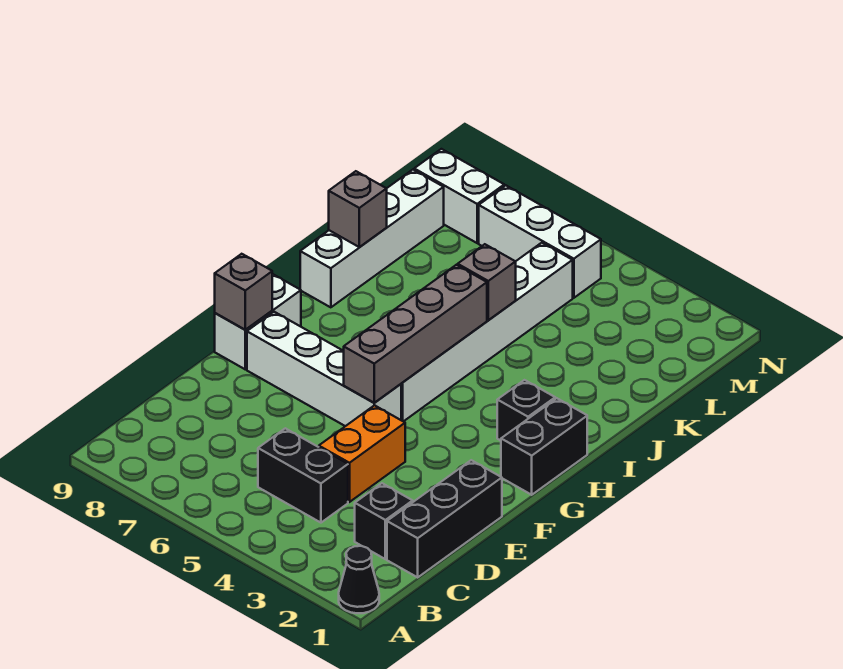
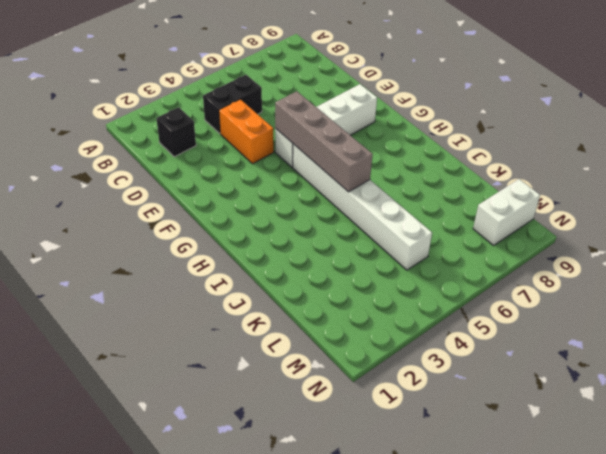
none -> black 1x1 cone [339,546,379,613]
none -> black 1x3 brick [387,460,502,577]
none -> white 1x2 brick [215,274,301,369]

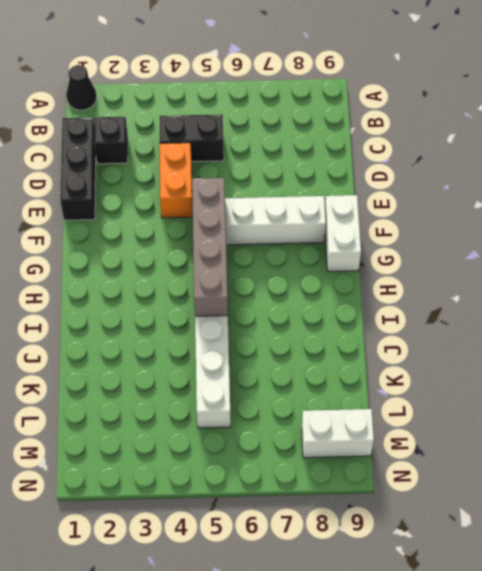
none -> black 1x2 brick [501,398,587,495]
none -> black 1x1 brick [497,380,555,441]
none -> white 1x4 brick [300,170,444,307]

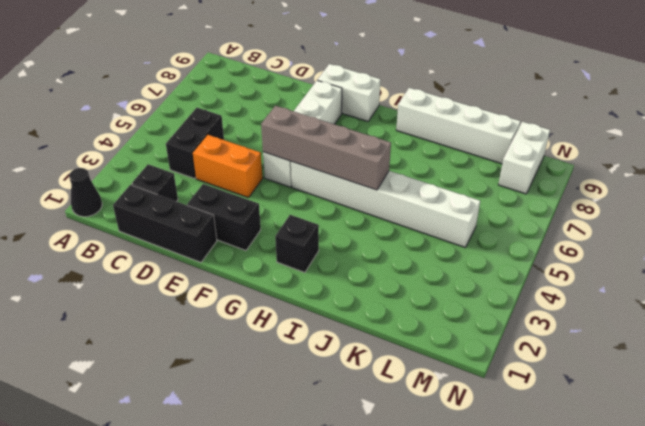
black 1x2 brick [187,184,261,251] -> black 1x2 brick moved to [501,398,587,495]
none -> white 1x3 brick [479,186,601,298]
none -> grey 1x1 brick [215,254,272,330]
none -> grey 1x1 brick [458,244,516,320]

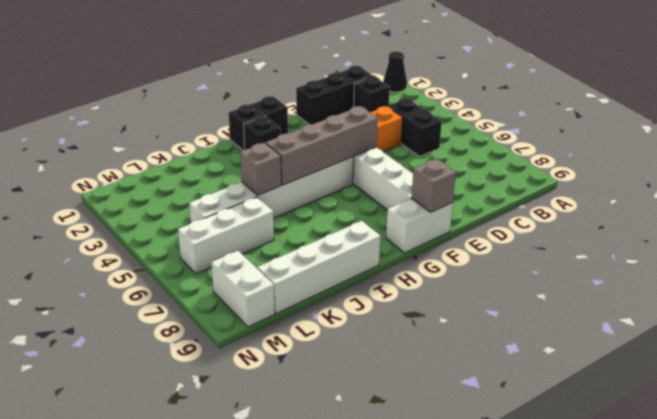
white 1x3 brick [178,197,274,274] -> white 1x3 brick turned to [479,186,601,298]
none -> grey 1x1 brick [329,171,387,247]

